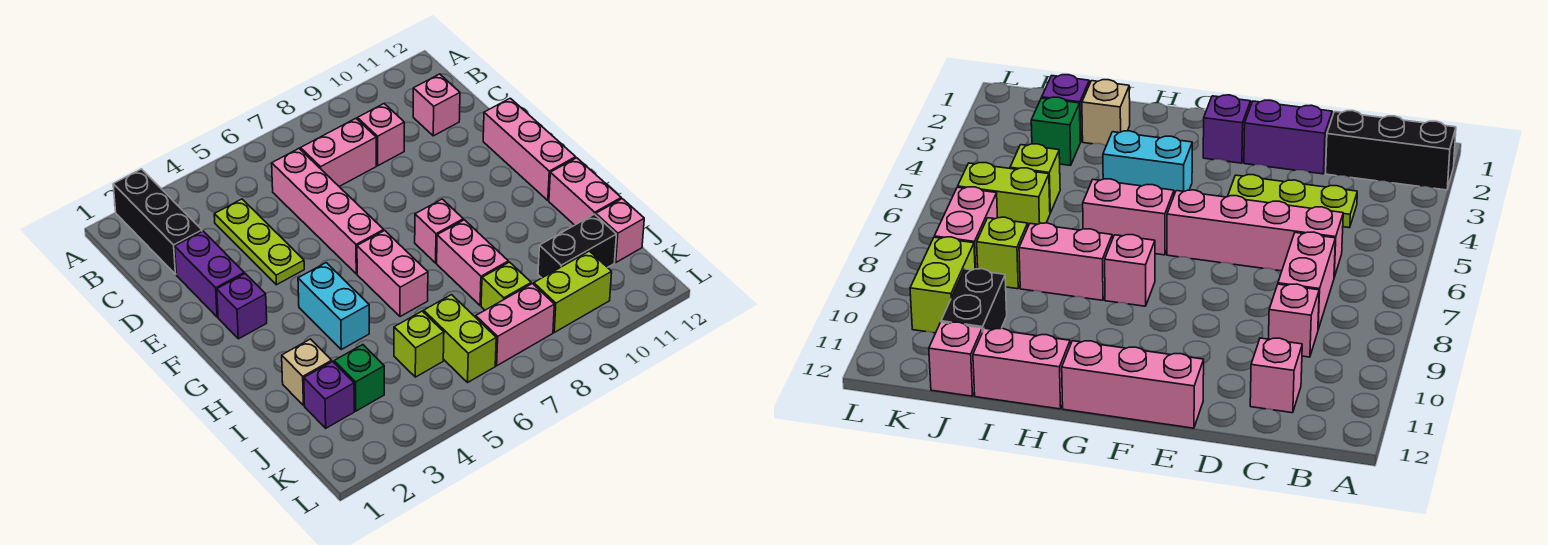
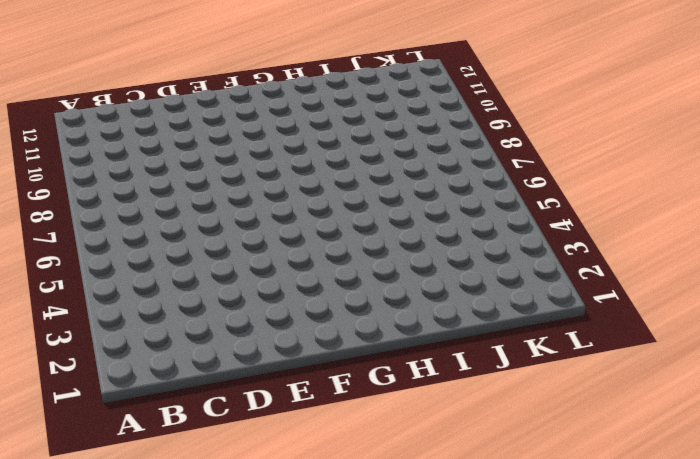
none -> black 1x3 brick [113,169,202,274]
none -> lime 1x3 plate [214,199,304,285]
none -> pink 1x4 brick [272,148,384,274]

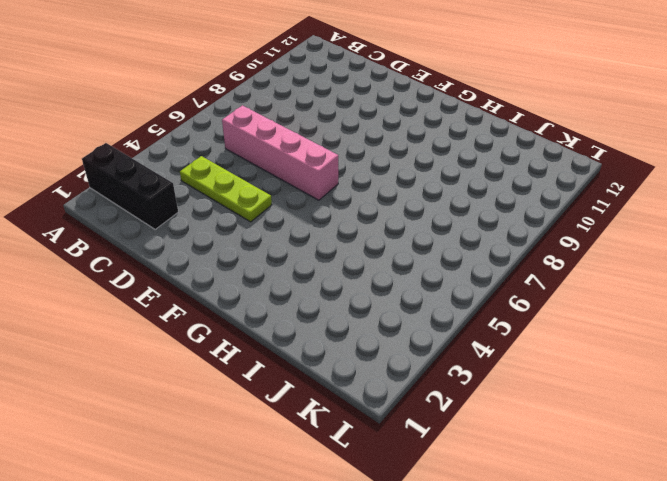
none -> pink 1x2 brick [301,118,376,186]
none -> pink 1x1 brick [357,104,404,166]
none -> pink 1x1 brick [413,74,460,136]

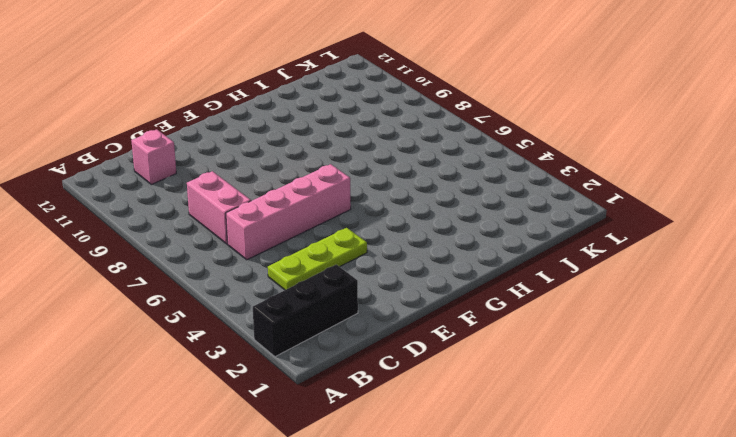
none -> pink 1x1 brick [357,104,404,166]
none -> purple 1x2 brick [175,231,244,317]
none -> pink 1x3 brick [483,98,576,200]

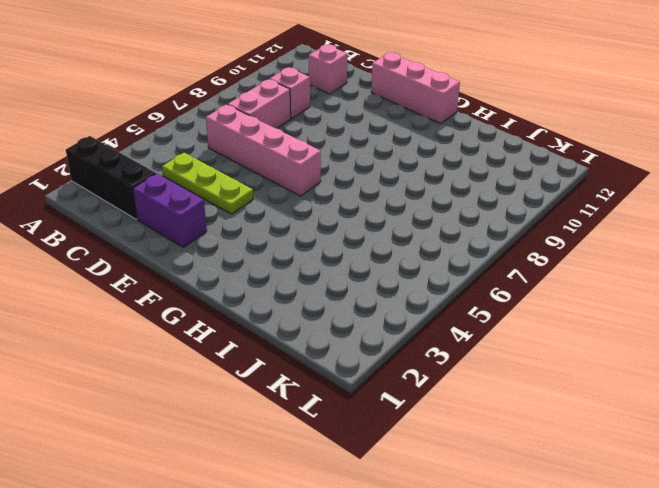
none -> purple 1x1 brick [217,274,267,339]
none -> cyan 1x2 brick [298,263,369,349]
none -> pink 1x2 brick [357,231,428,317]

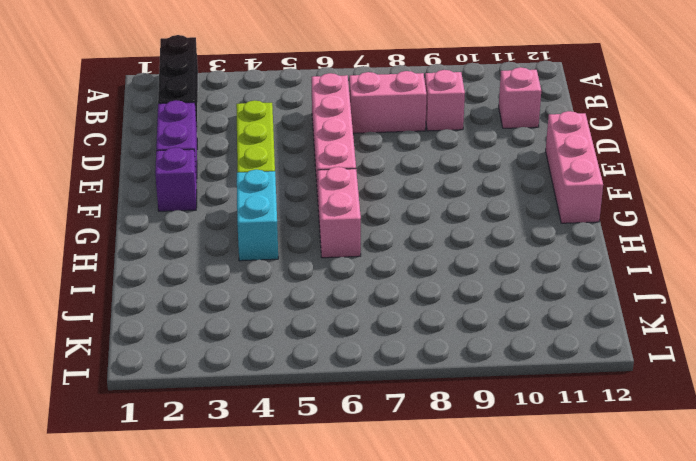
none -> pink 1x1 brick [415,199,463,263]
none -> pink 1x2 brick [437,220,508,306]
none -> pink 1x2 brick [549,158,621,225]

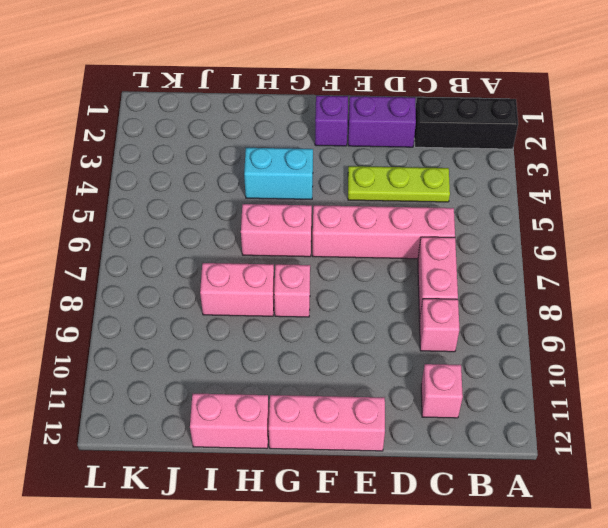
none -> tan 1x1 brick [282,339,332,406]
none -> purple 1x1 brick [304,362,354,428]
none -> green 1x1 brick [334,345,384,411]

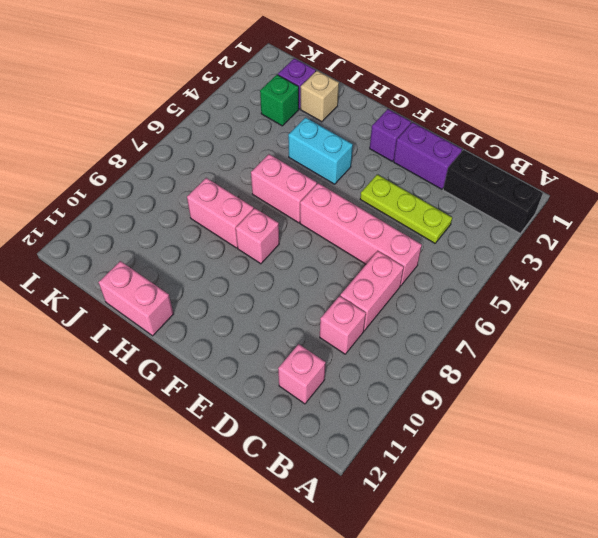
none -> pink 1x3 brick [483,98,576,200]
none -> lime 1x1 brick [394,311,444,377]
none -> lime 1x2 brick [424,295,496,382]

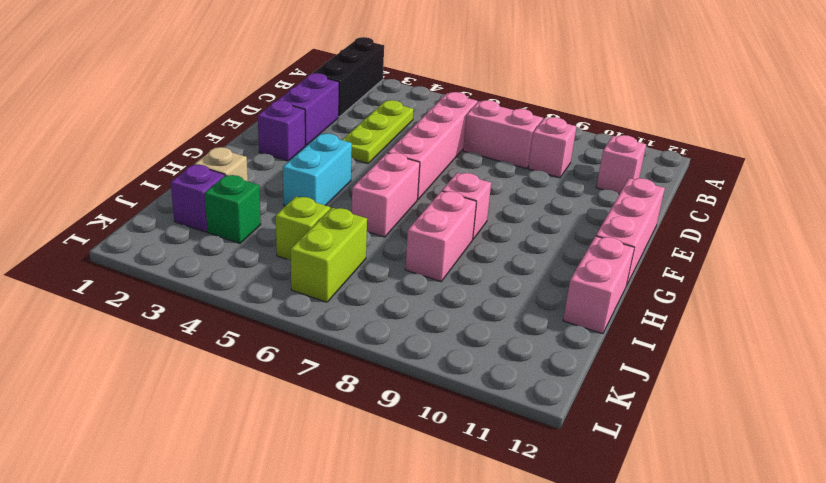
none -> lime 1x1 brick [481,262,531,310]
none -> black 1x2 brick [538,214,616,278]
none -> pink 1x1 brick [596,199,644,262]

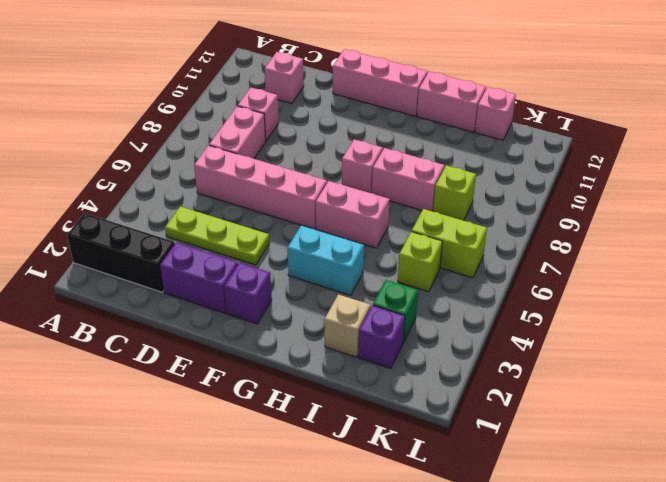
none -> black 1x2 brick [538,214,616,278]
none -> pink 1x2 brick [476,284,554,366]
none -> lime 1x2 brick [534,251,612,332]

